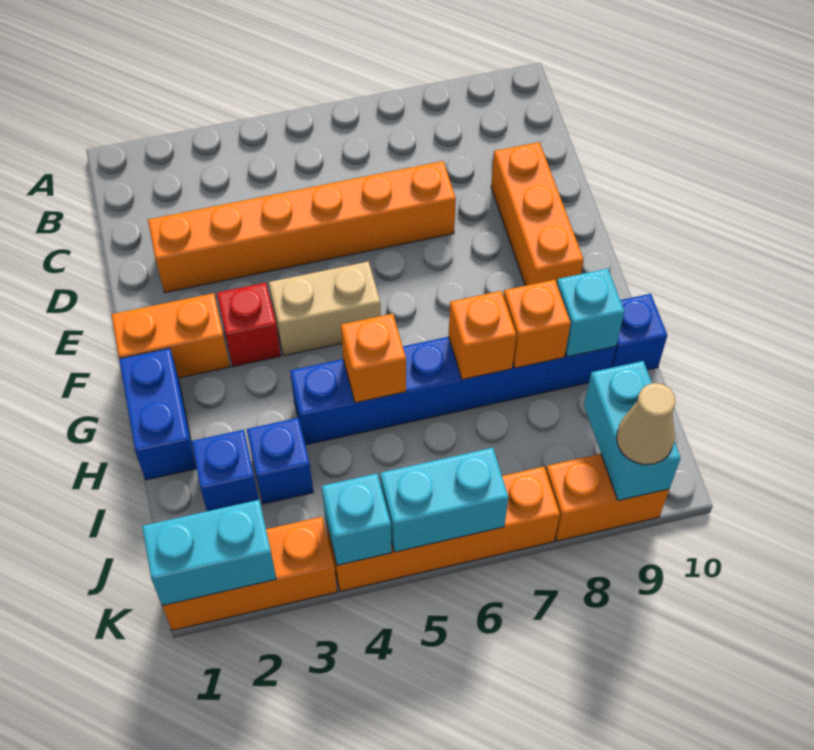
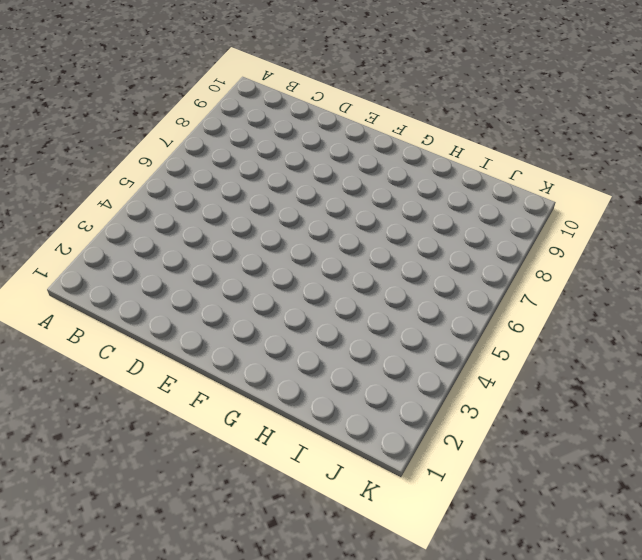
none -> orange 1x6 brick [148,161,456,293]
none -> orange 1x3 brick [491,142,584,286]
none -> orange 1x2 brick [111,293,230,378]

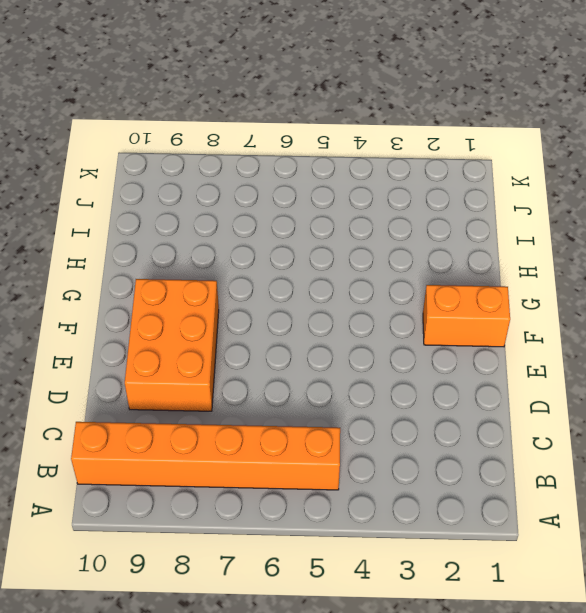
orange 1x6 brick [71,422,340,490] -> orange 1x6 brick moved to [148,161,456,293]
orange 2x3 brick [125,279,219,411] -> orange 1x3 brick [491,142,584,286]
none -> red 1x1 brick [217,283,281,366]
none -> tan 1x2 brick [269,261,381,356]
none -> blue 1x2 brick [119,348,196,480]

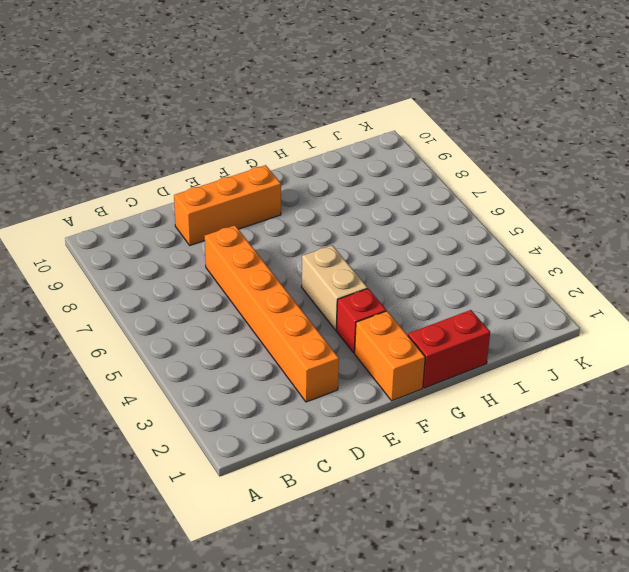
red 1x2 brick [408,310,490,388] -> blue 1x2 brick [119,348,196,480]
none -> blue 1x6 brick [290,337,616,445]
none -> blue 1x1 brick [611,294,667,370]
none -> blue 1x1 brick [191,430,259,511]

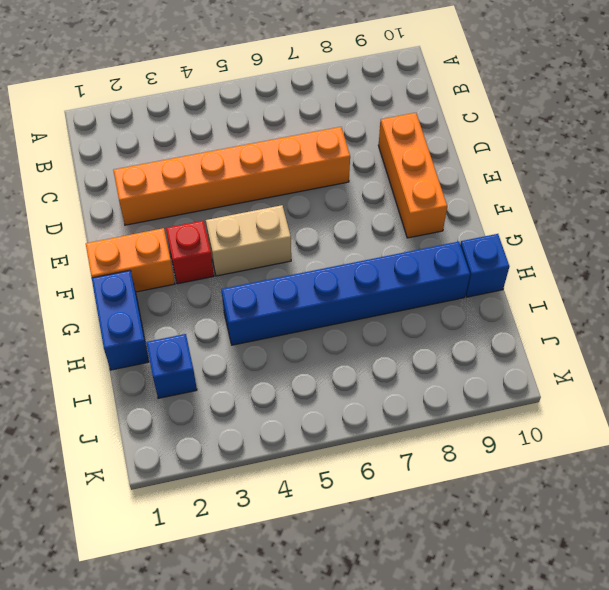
none -> blue 1x1 brick [247,418,313,504]
none -> orange 1x3 brick [162,517,337,631]
none -> orange 1x4 brick [325,467,560,591]

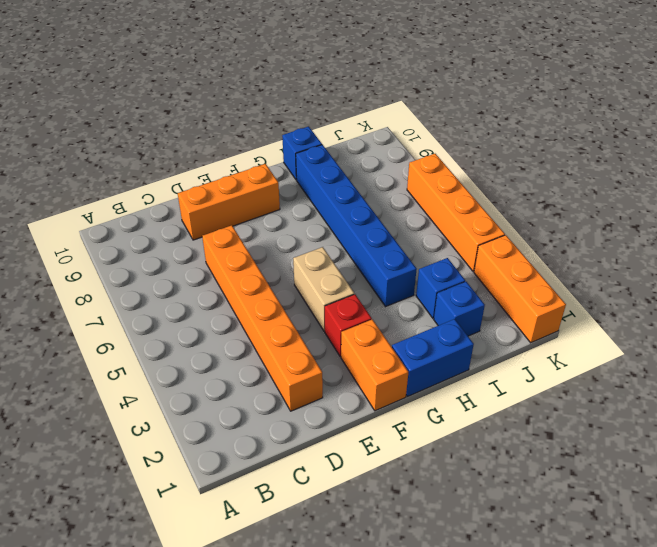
none -> orange 1x2 brick [546,454,669,541]
none -> orange 1x1 brick [341,314,406,403]
none -> orange 1x1 brick [449,291,516,380]

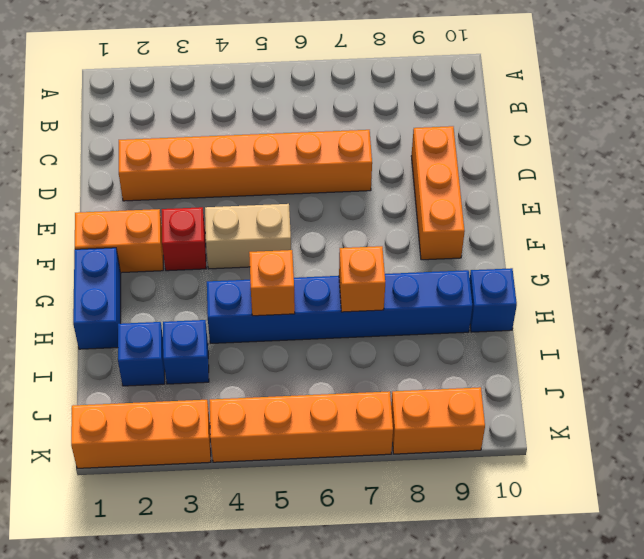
none -> orange 1x1 brick [503,280,571,368]
none -> cyan 1x1 brick [557,268,624,357]
none -> cyan 1x2 brick [584,361,680,501]

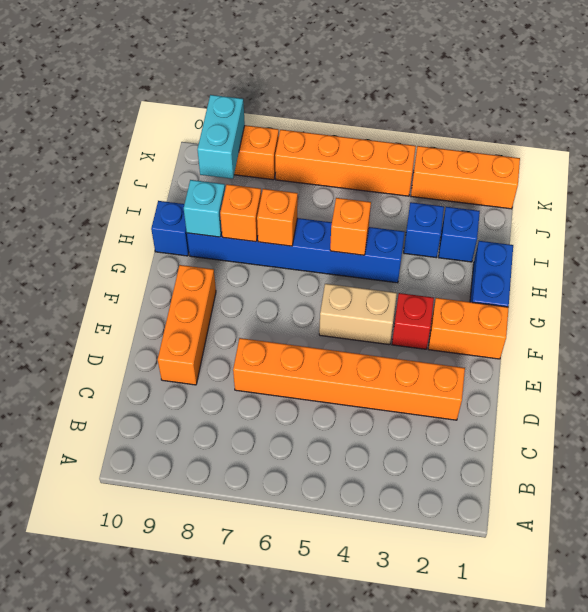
none -> cyan 1x2 brick [142,500,276,606]
none -> cyan 1x1 brick [322,474,392,565]
none -> cyan 1x2 brick [380,448,508,552]

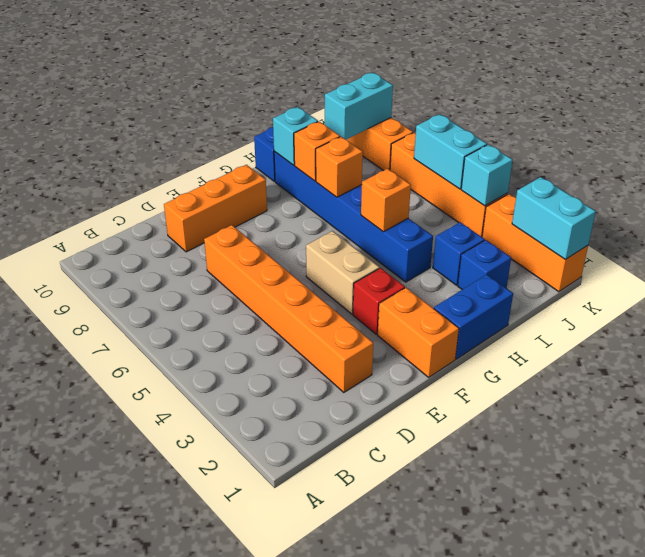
none -> tan 1x1 cone [616,383,675,465]

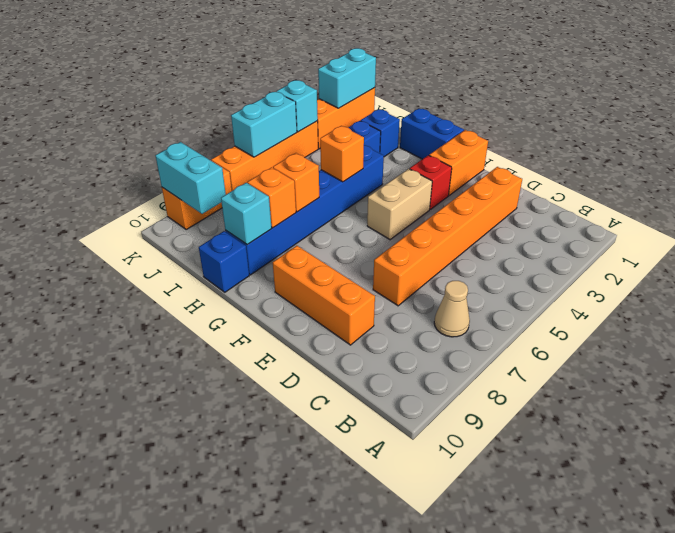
tan 1x1 cone [434,281,470,337] -> tan 1x1 cone moved to [616,383,675,465]

